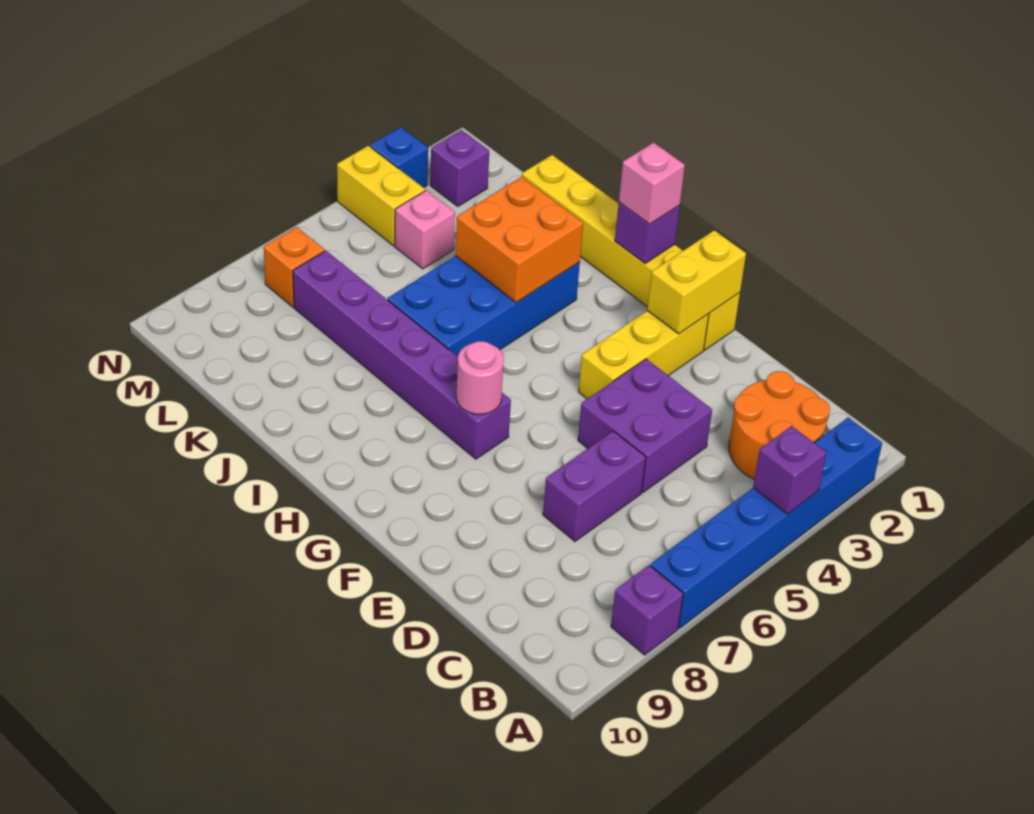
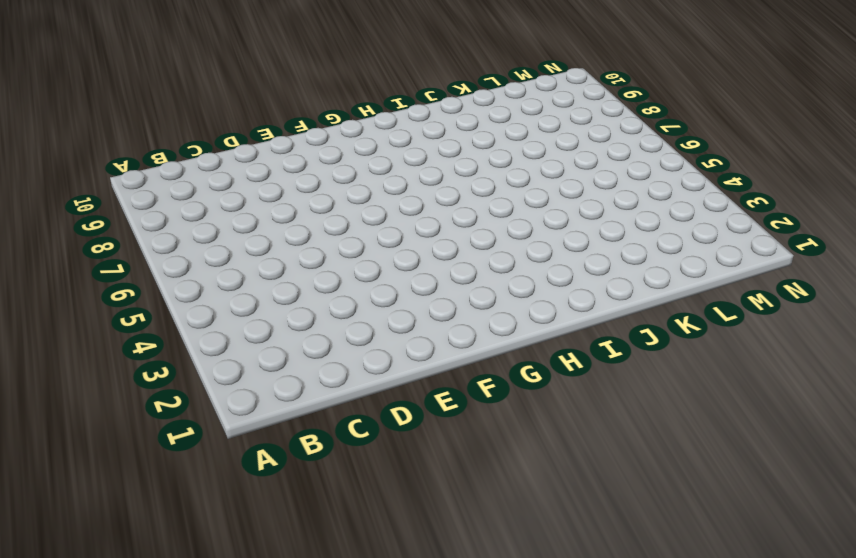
none -> blue 1x6 brick [650,418,882,628]
none -> purple 1x1 brick [611,565,683,655]
none -> orange 2x2 round brick [729,371,830,479]

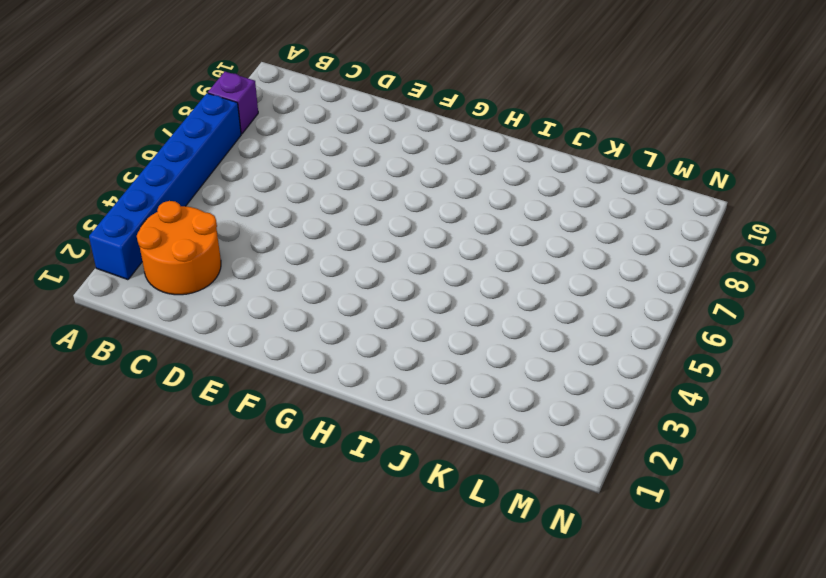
none -> purple 2x2 brick [578,359,712,493]
none -> purple 1x2 brick [543,431,646,541]
none -> yellow 1x6 brick [522,155,740,350]

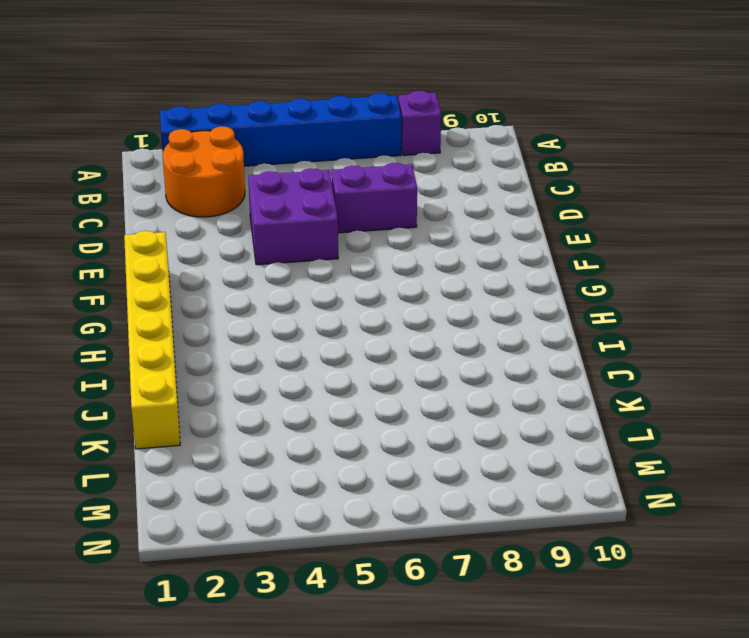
none -> yellow 1x3 brick [578,310,709,399]
none -> purple 1x6 brick [293,251,511,459]
none -> blue 2x4 brick [388,256,580,357]

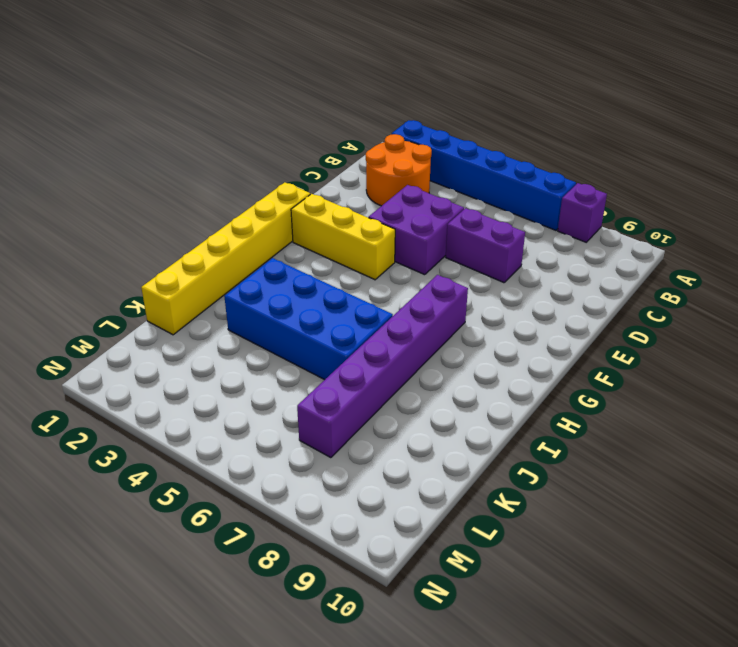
none -> pink 1x1 brick [395,190,455,269]
none -> purple 1x1 brick [430,130,489,206]
none -> yellow 1x2 brick [337,146,425,246]

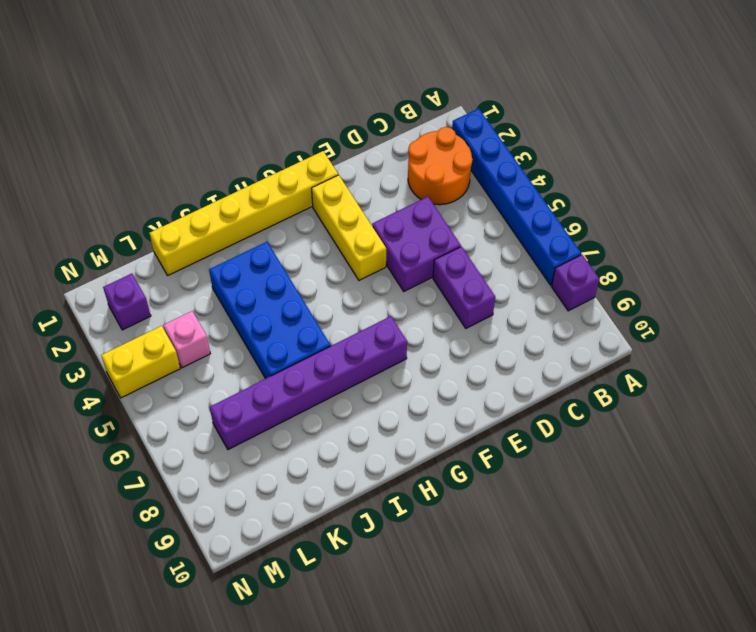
none -> orange 1x1 brick [264,227,325,307]
none -> blue 1x1 brick [370,127,428,188]
none -> purple 1x1 brick [753,426,826,514]

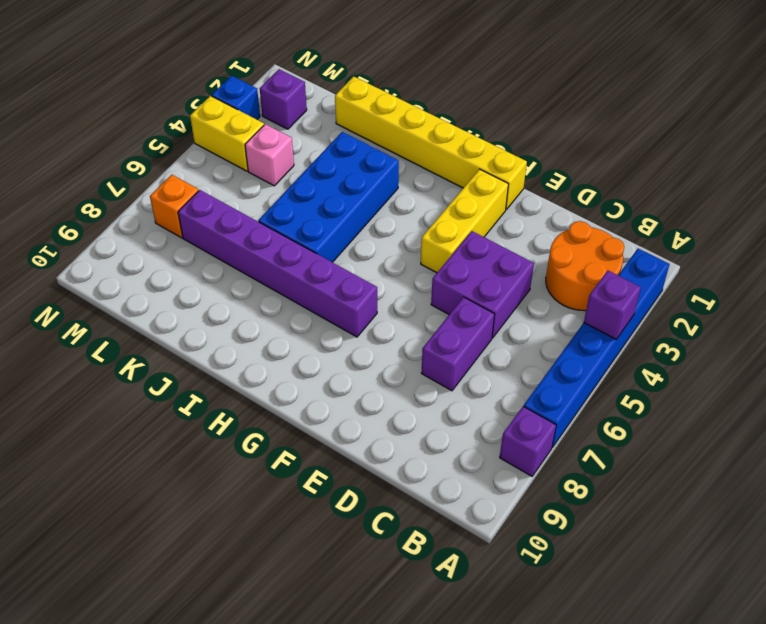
none -> yellow 1x2 brick [647,230,746,334]
none -> pink 1x1 round brick [456,341,504,414]
none -> purple 1x1 brick [615,202,680,264]

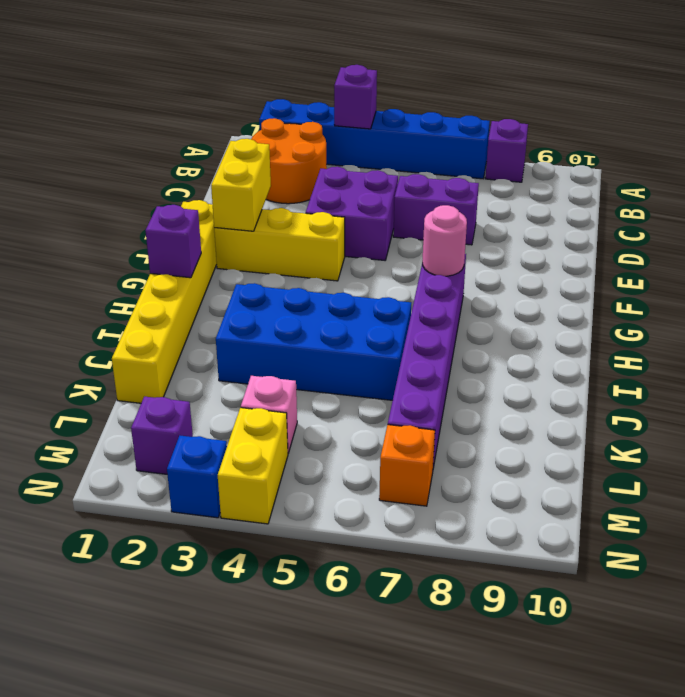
yellow 1x2 brick [211,139,271,231] -> yellow 1x2 brick turned to [647,230,746,334]
none -> orange 2x2 brick [455,177,583,303]
none -> pink 1x1 brick [619,143,685,224]

